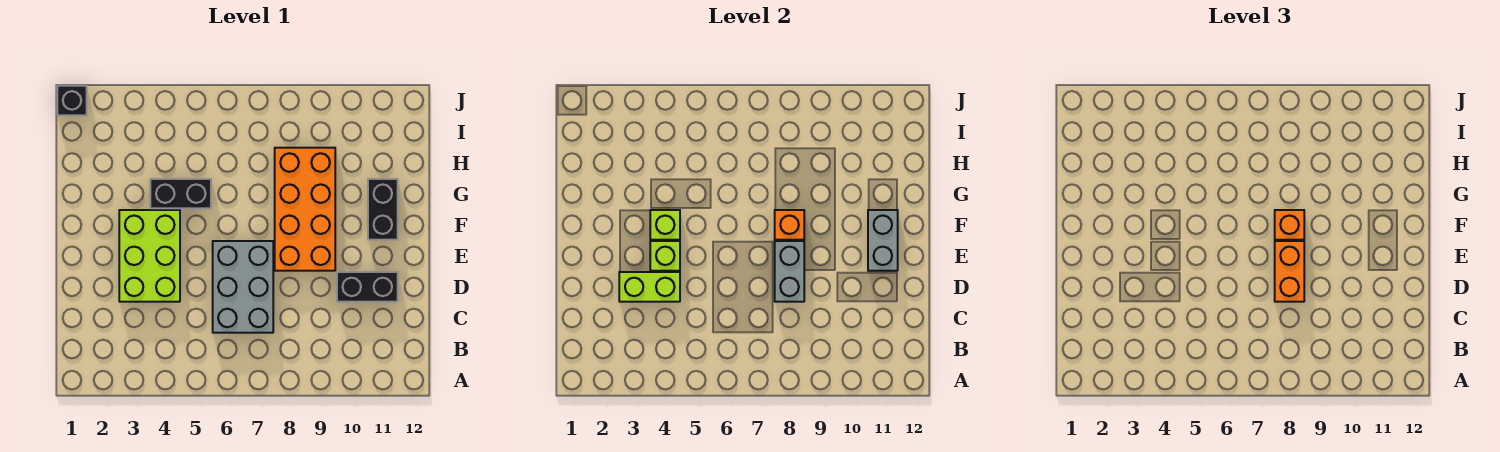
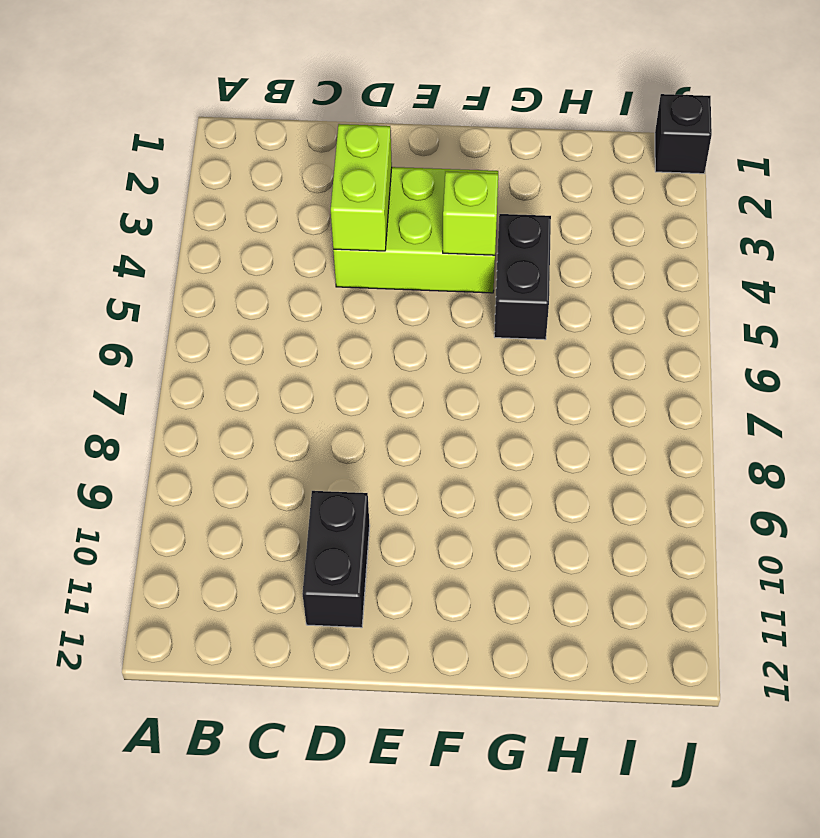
none -> grey 2x3 brick [213,241,273,333]
none -> orange 2x4 brick [275,148,335,271]
none -> black 1x2 brick [368,179,398,240]

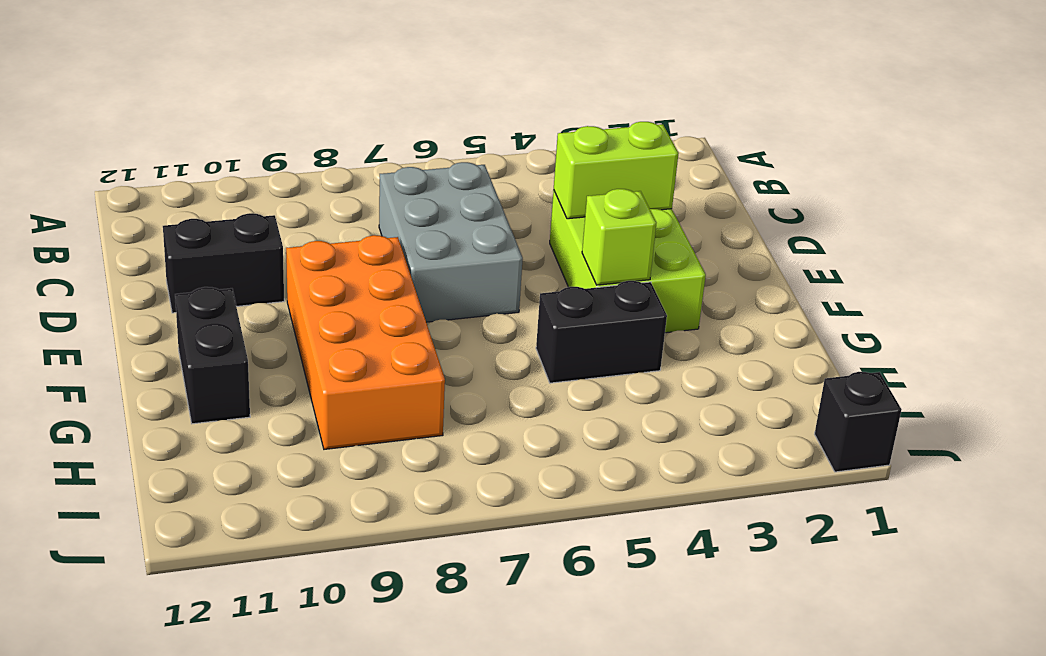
none -> grey 1x2 brick [775,241,804,302]
none -> lime 1x1 brick [650,241,680,271]
none -> grey 1x2 brick [868,210,898,271]

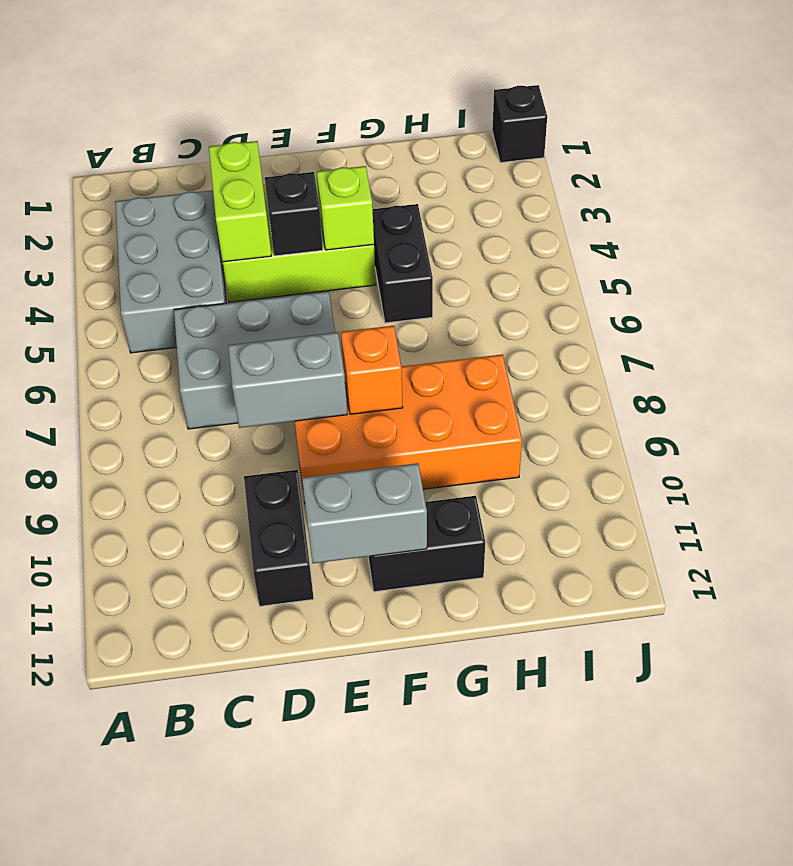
grey 2x3 brick [115,190,226,353] -> none
black 1x1 brick [265,172,323,256] -> lime 1x1 brick [650,241,680,271]
none -> orange 1x2 brick [1275,241,1304,302]
none -> orange 1x1 brick [1275,210,1304,240]

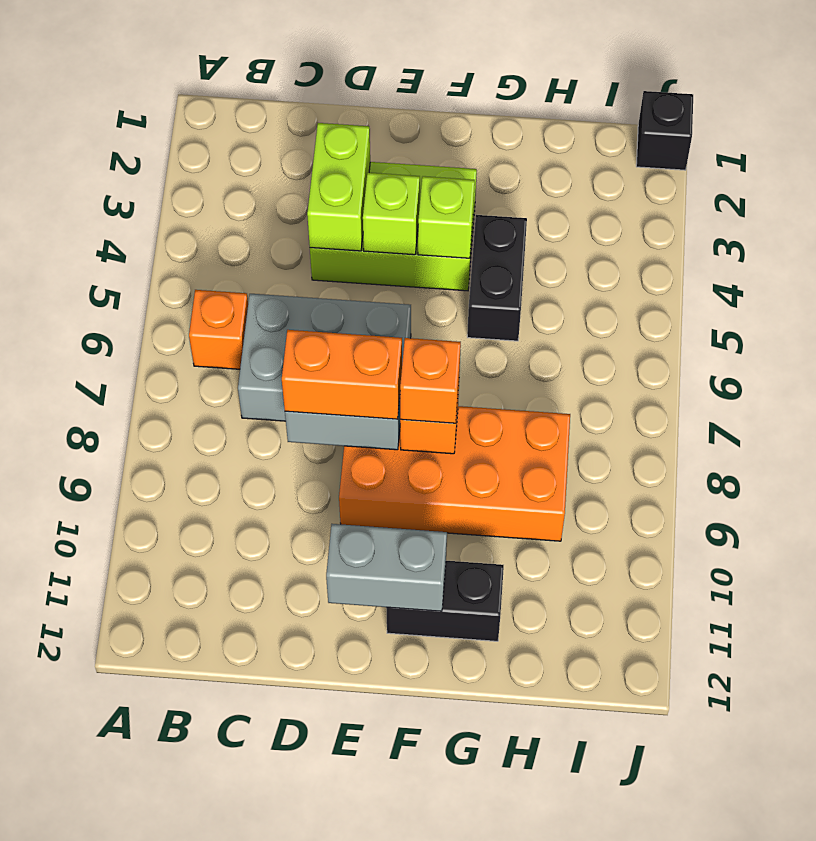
orange 1x1 brick [189,290,248,369] -> none
none -> black 1x2 brick [337,272,398,302]

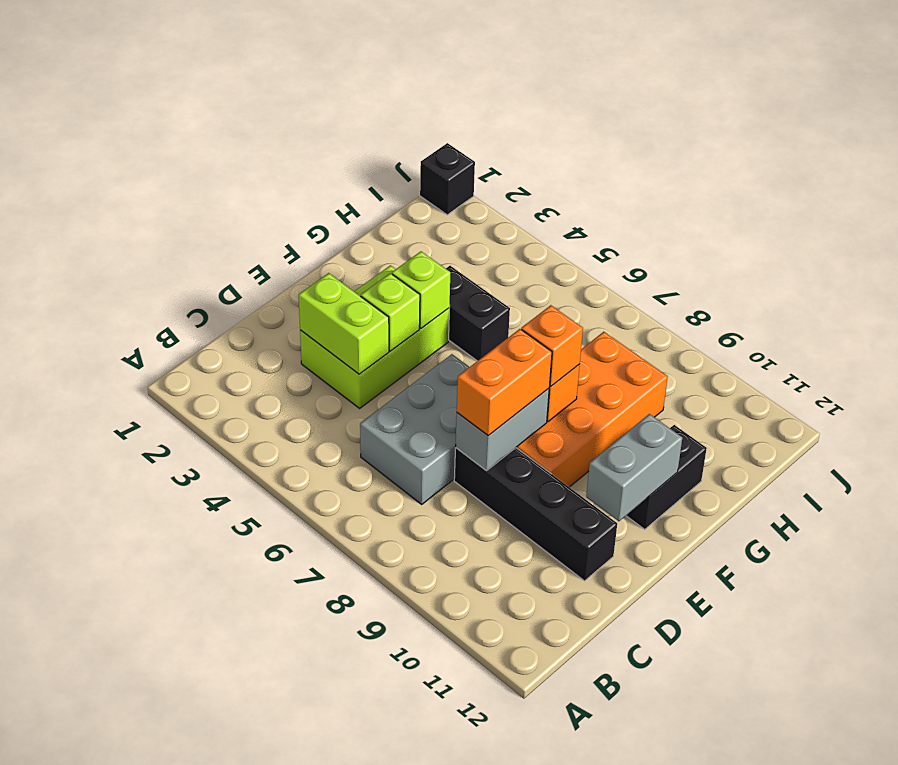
black 1x4 brick [454,448,617,581] -> black 1x2 brick [337,272,398,302]

